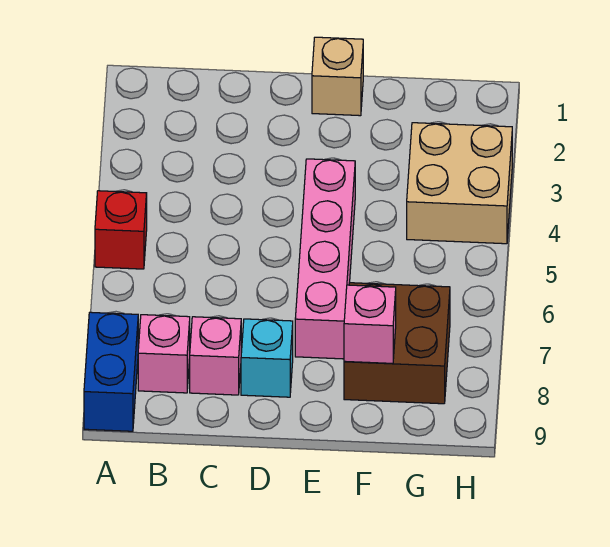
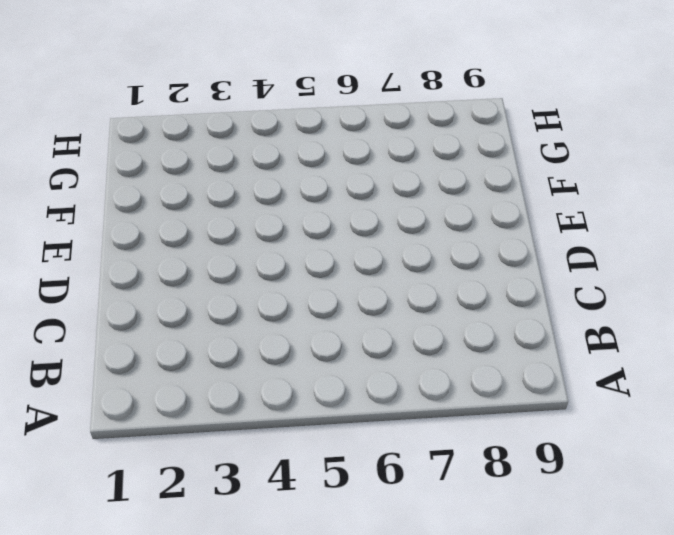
none -> red 1x1 brick [95,191,147,269]
none -> blue 1x2 brick [84,312,138,431]

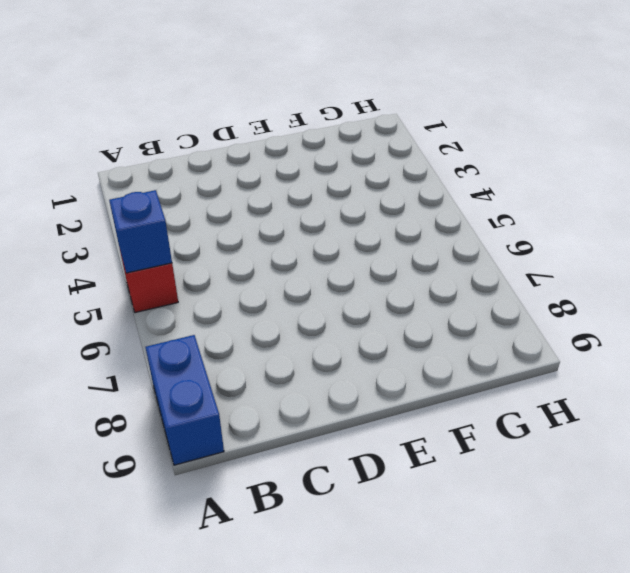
blue 1x1 brick [109,190,172,273] -> none
none -> pink 1x1 brick [138,315,190,393]
none -> pink 1x1 brick [190,317,241,395]

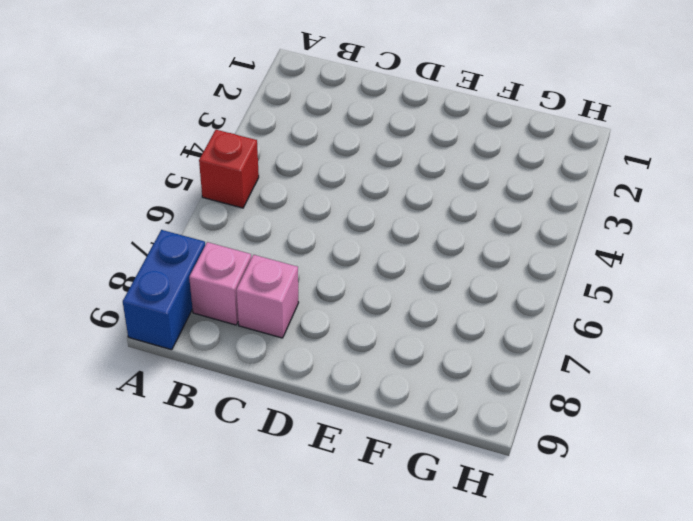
none -> cyan 1x1 brick [241,319,293,397]
none -> tan 1x1 brick [312,37,363,116]

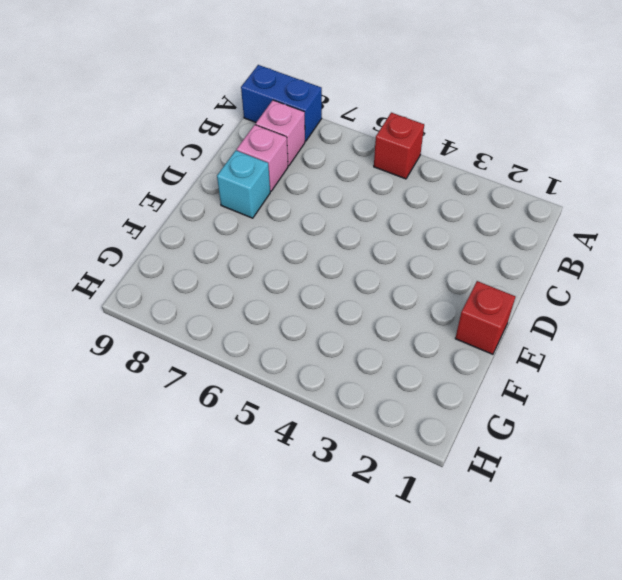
red 1x1 brick [455,281,515,354] -> tan 1x1 brick [312,37,363,116]
none -> pink 1x4 brick [295,159,355,359]
none -> brown 2x2 brick [344,283,450,404]

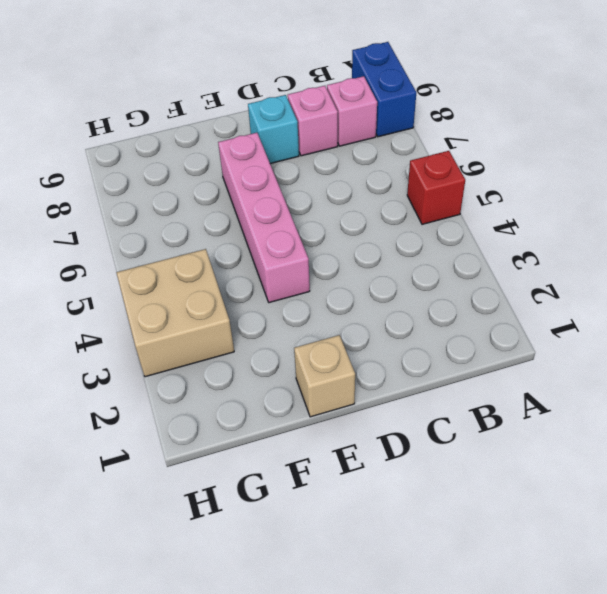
none -> brown 2x2 brick [344,283,450,404]
none -> pink 1x1 brick [344,285,396,363]

